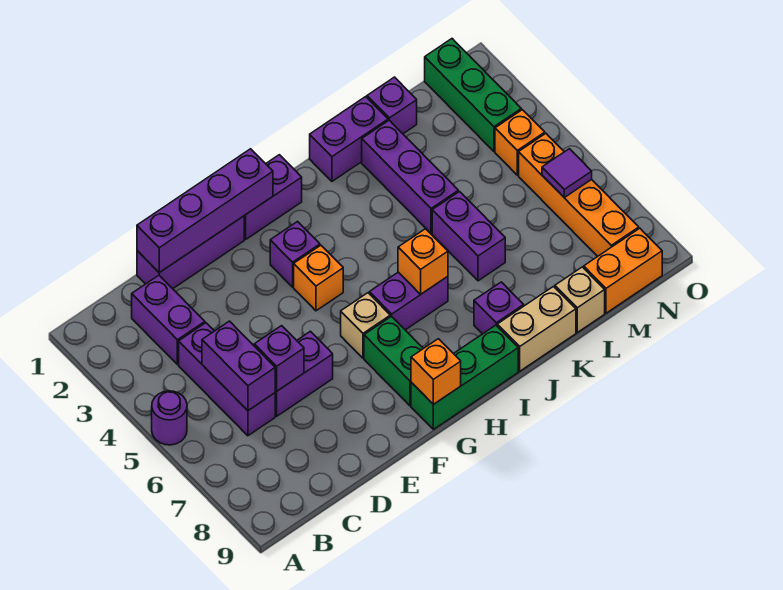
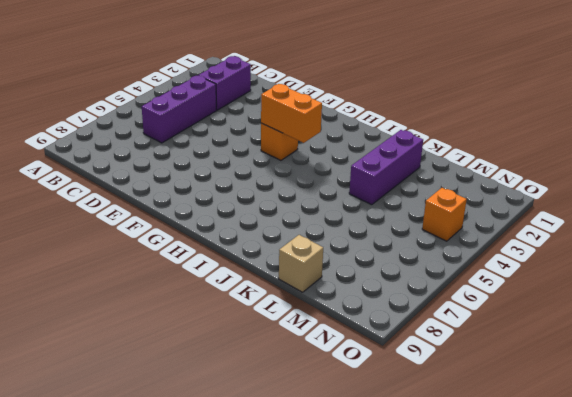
orange 1x2 brick [261,84,322,143] -> orange 1x2 brick moved to [584,228,662,313]
none -> purple 1x1 round brick [152,391,187,445]
none -> purple 1x3 brick [137,216,244,289]
none -> purple 1x2 brick [275,331,333,416]

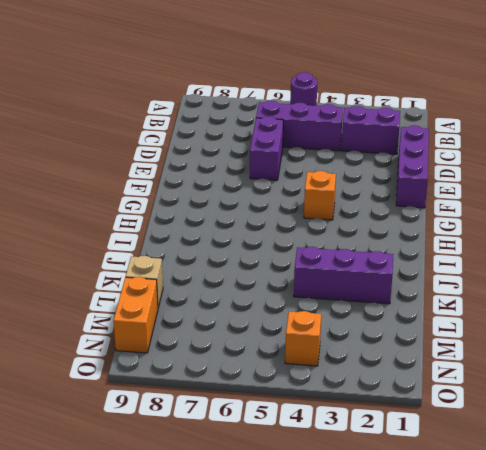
none -> purple 1x2 brick [244,155,302,239]
none -> purple 1x1 brick [270,222,320,287]
none -> tan 1x1 brick [341,293,390,358]

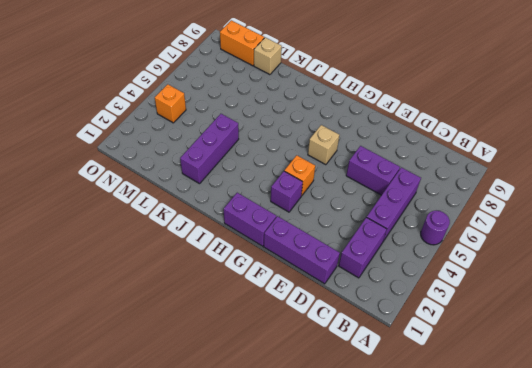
none -> green 1x2 brick [364,316,423,406]
none -> green 1x3 brick [411,325,518,429]
none -> purple 1x2 brick [369,272,448,330]

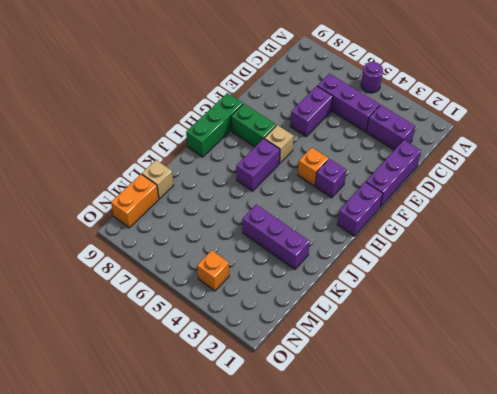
none -> purple 1x2 brick [310,97,388,181]
none -> purple 1x1 brick [474,282,524,334]
none -> tan 1x2 brick [497,287,576,371]

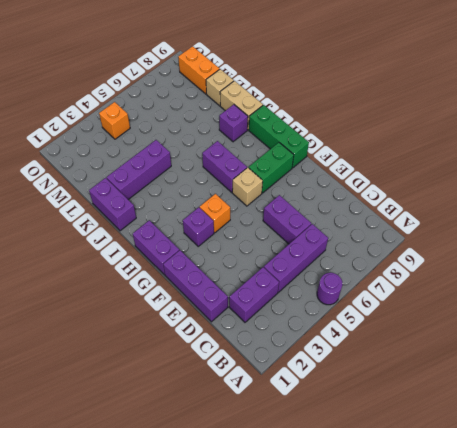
none -> purple 1x2 brick [432,192,505,281]
none -> purple 1x1 brick [367,77,417,134]
none -> green 1x3 brick [425,39,521,151]

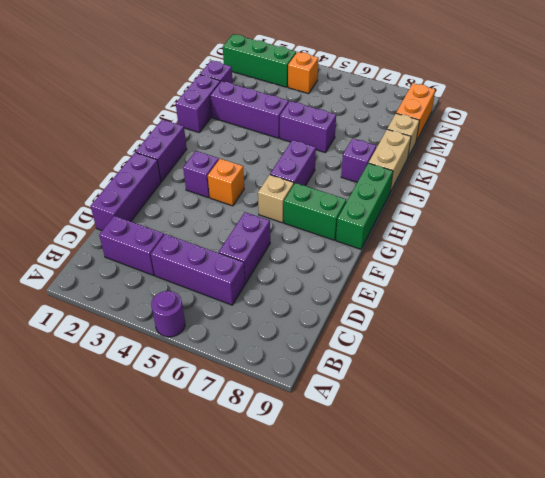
none -> orange 1x4 brick [519,134,639,256]
none -> purple 1x2 brick [202,321,275,410]
none -> purple 1x4 brick [137,149,273,273]

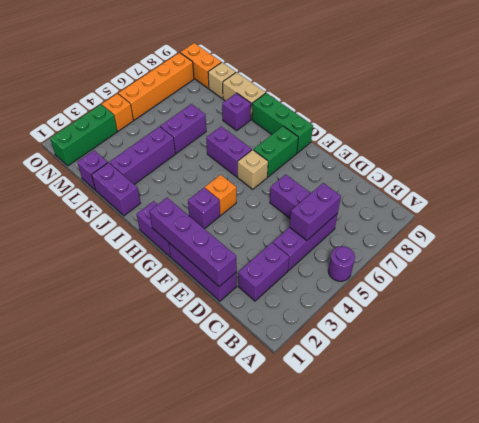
none -> purple 1x1 brick [254,326,304,391]
none -> orange 1x1 brick [411,339,461,404]
none -> orange 1x1 brick [398,229,448,294]

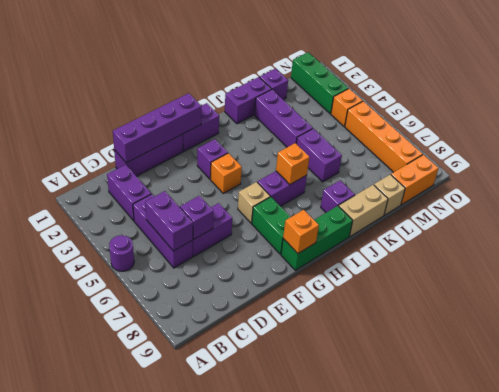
none -> purple 1x1 tile [542,149,592,198]

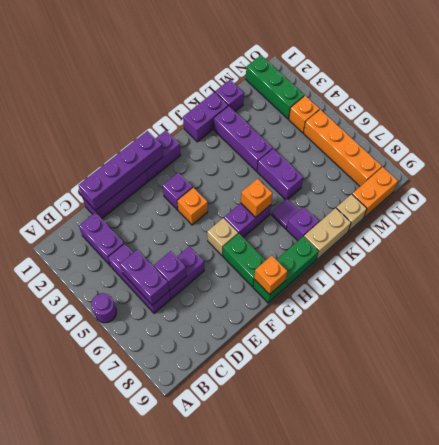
purple 1x1 tile [271,199,299,229] -> purple 1x1 tile moved to [542,149,592,198]

